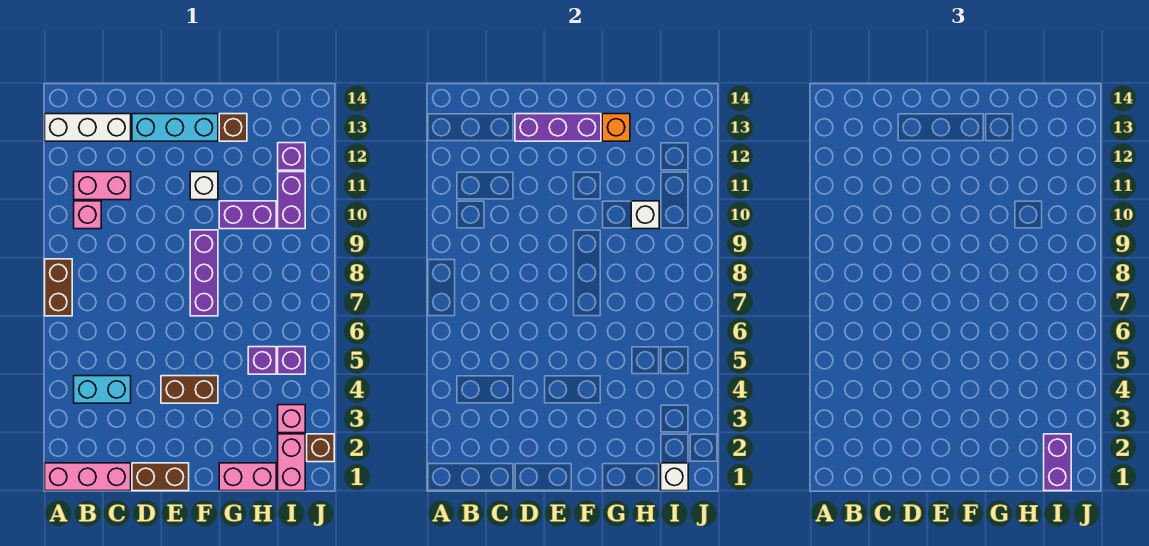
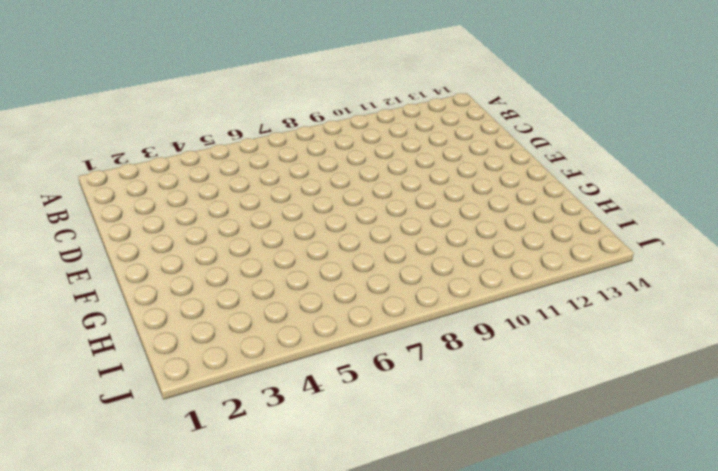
none -> pink 1x3 brick [45,463,131,491]
none -> brown 1x2 brick [45,259,72,316]
none -> white 1x3 brick [45,114,131,141]

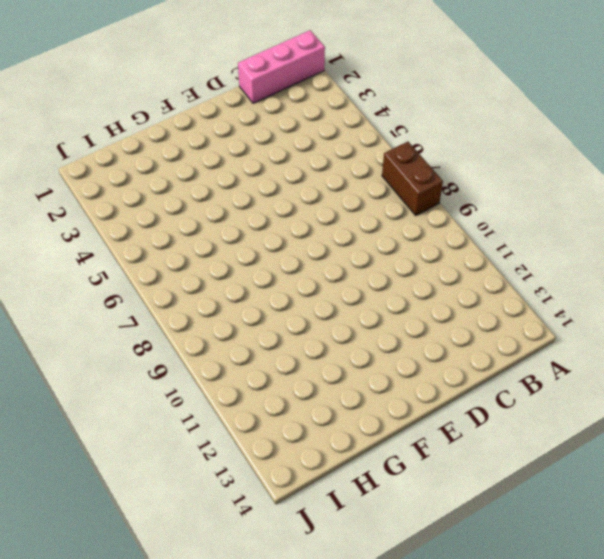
none -> white 1x3 brick [45,114,131,141]
none -> cyan 1x2 brick [74,376,131,403]
none -> pink 1x1 brick [74,201,101,229]

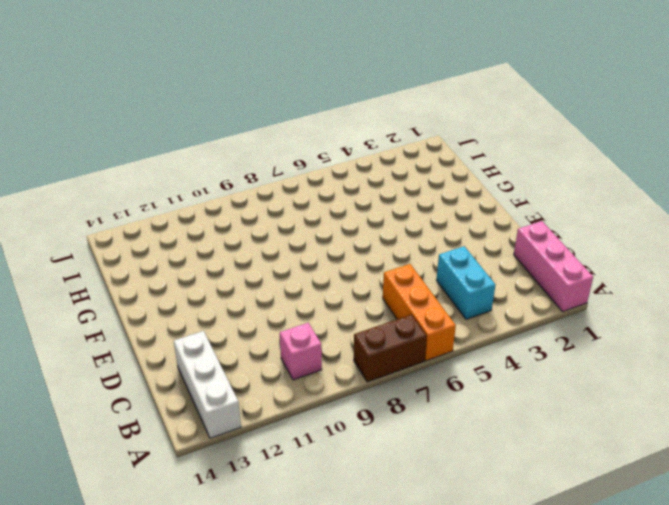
orange 1x3 brick [383,264,456,361] -> none
none -> pink 1x2 brick [74,172,131,200]
none -> brown 1x2 brick [132,463,189,491]
none -> cyan 1x3 brick [132,114,218,141]

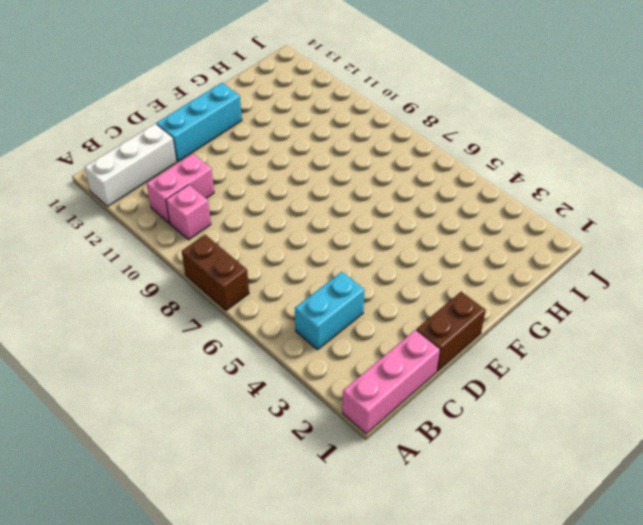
none -> brown 1x2 brick [161,376,218,403]
none -> purple 1x3 brick [190,230,218,316]
none -> white 1x1 brick [190,172,218,200]

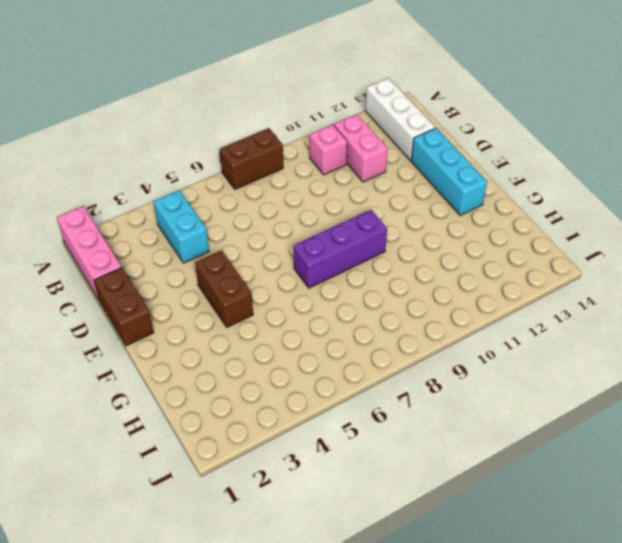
none -> white 1x1 brick [190,172,218,200]
none -> pink 1x2 brick [219,463,276,491]
none -> purple 1x2 brick [219,201,276,229]

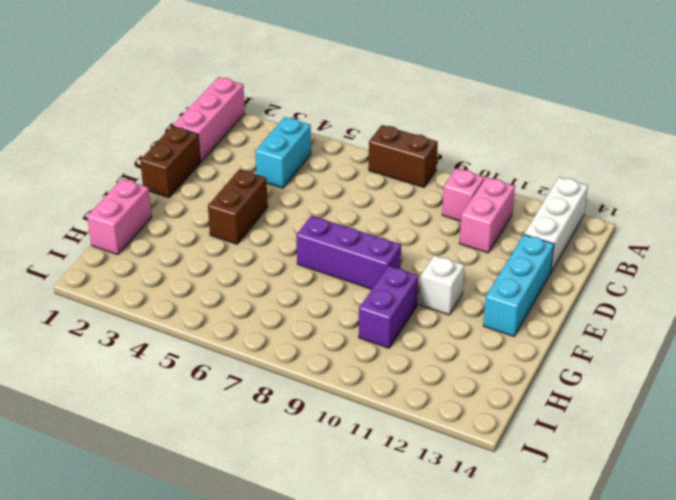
none -> brown 1x1 brick [219,114,247,141]
none -> purple 1x1 brick [248,347,276,374]
none -> pink 1x2 brick [278,434,305,491]

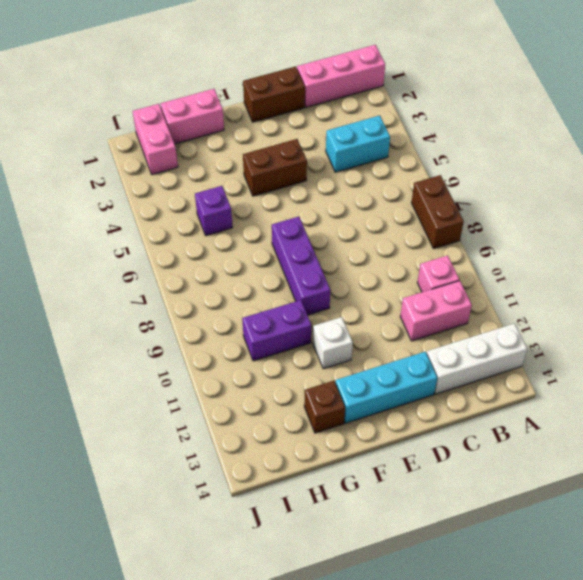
none -> pink 1x1 brick [278,405,305,433]
none -> purple 1x1 brick [278,347,305,374]
none -> purple 1x2 brick [278,172,305,229]

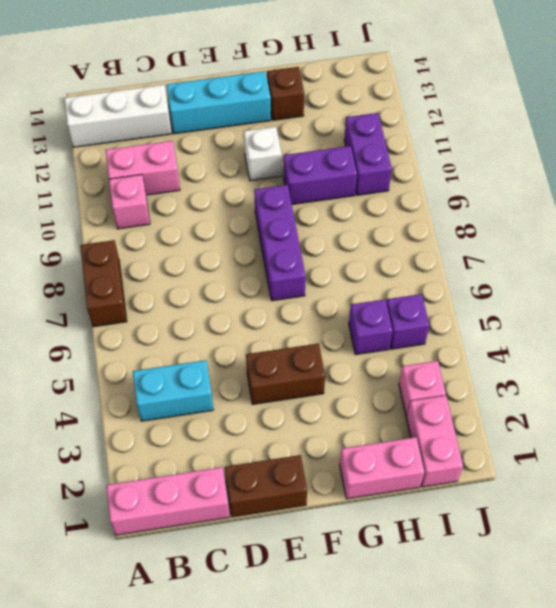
none -> purple 1x1 brick [278,143,305,170]
none -> brown 1x1 brick [307,434,334,462]
none -> purple 1x3 brick [515,114,601,141]

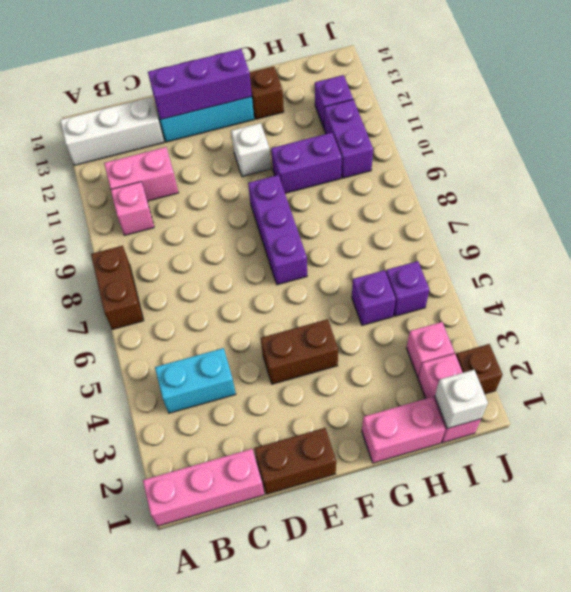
none -> orange 1x1 brick [602,114,630,141]
none -> white 1x1 brick [631,201,659,229]
none -> purple 1x2 brick [1044,434,1071,491]

